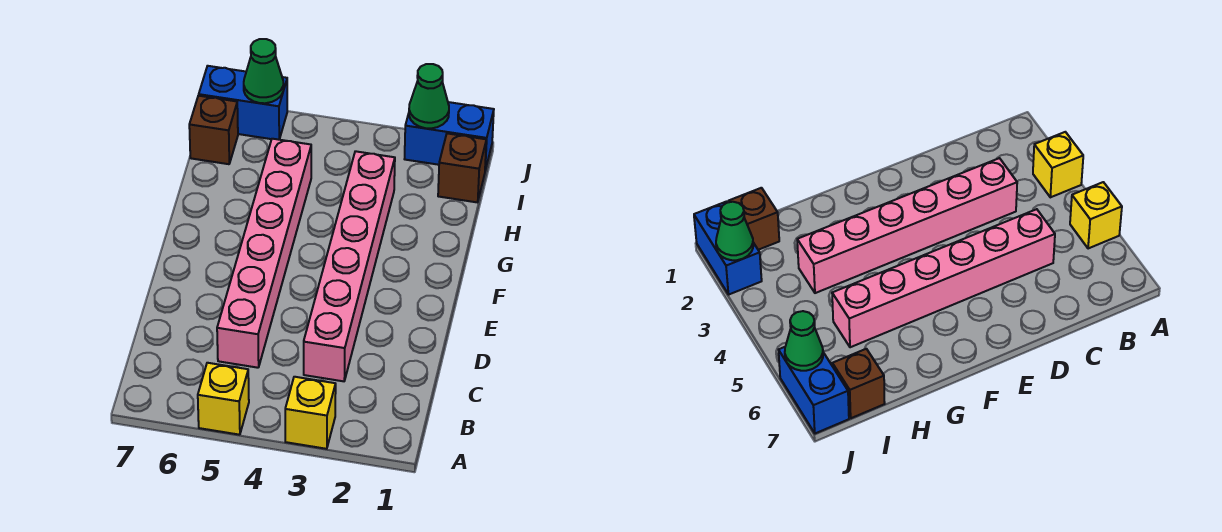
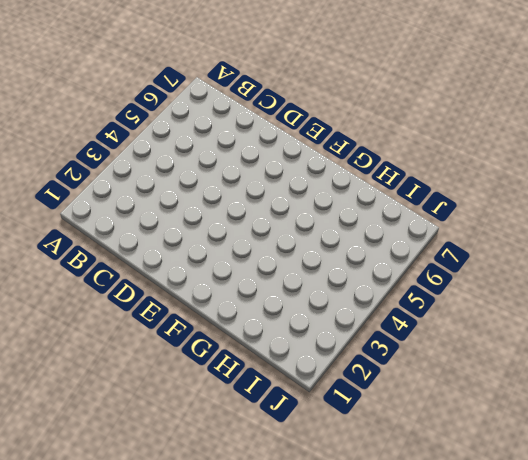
none -> yellow 1x1 brick [285,377,336,449]
none -> yellow 1x1 brick [198,363,249,435]

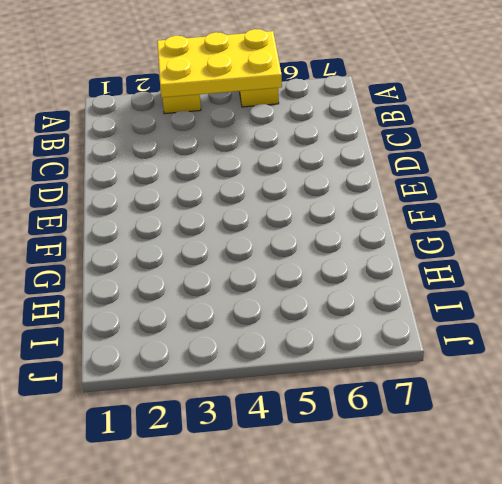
yellow 2x3 plate [157,29,282,97] -> none
none -> pink 1x6 brick [304,151,395,381]
none -> pink 1x6 brick [217,139,311,368]

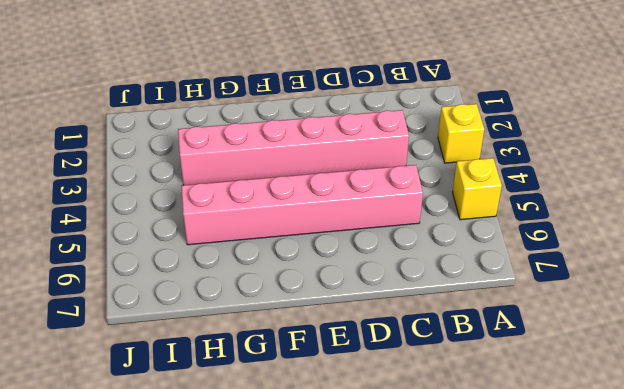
none -> brown 1x1 brick [438,133,486,202]
none -> brown 1x1 brick [189,96,238,164]

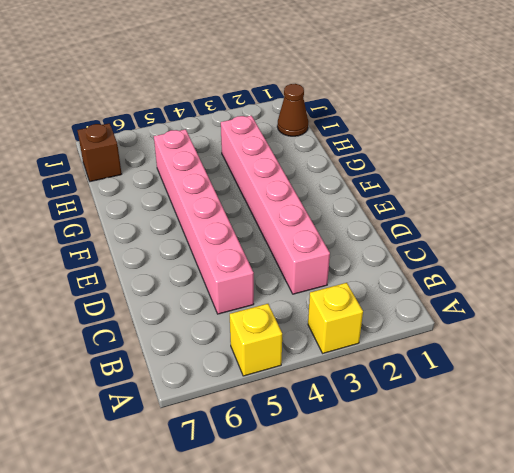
brown 1x1 cone [277,84,308,136] -> brown 1x1 brick [438,133,486,202]
none -> blue 1x2 brick [405,102,494,170]
none -> blue 1x2 brick [199,66,287,140]

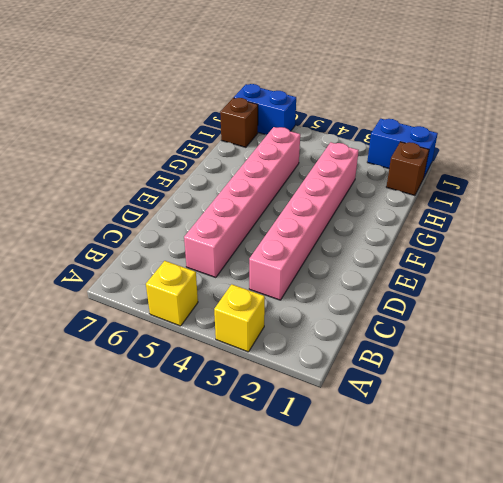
none -> green 1x1 cone [409,64,449,128]
none -> green 1x1 cone [244,39,283,103]

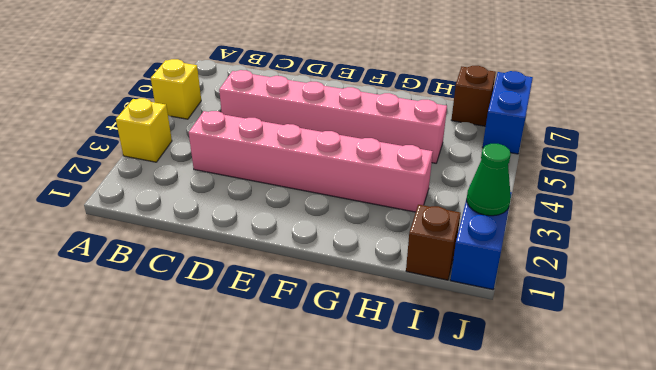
none -> green 1x1 cone [244,39,283,103]

